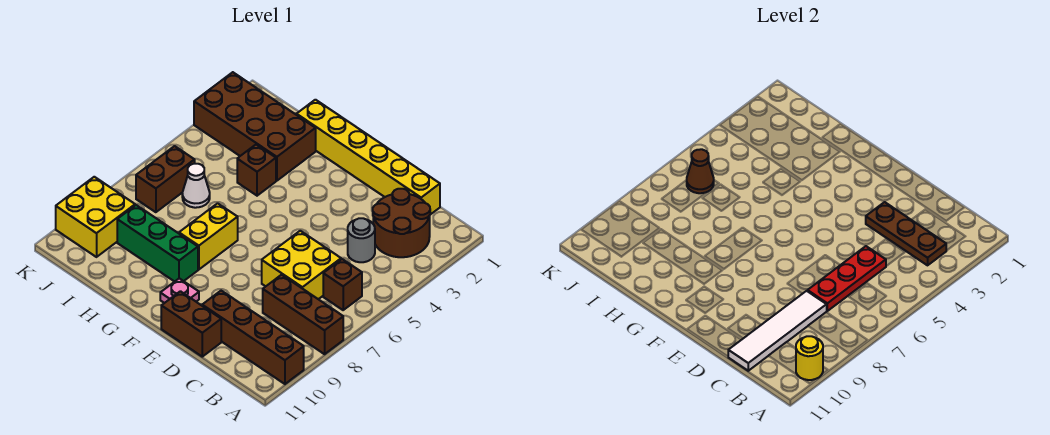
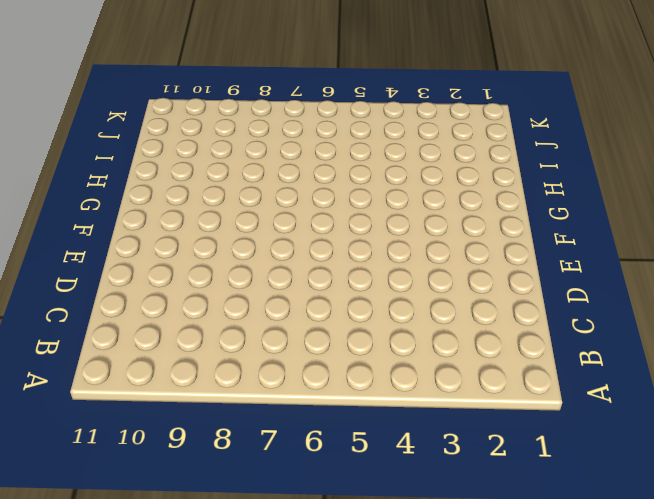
none -> brown 1x3 brick [263,275,343,354]
none -> brown 1x4 brick [202,291,304,384]
none -> brown 2x2 round brick [373,189,430,257]

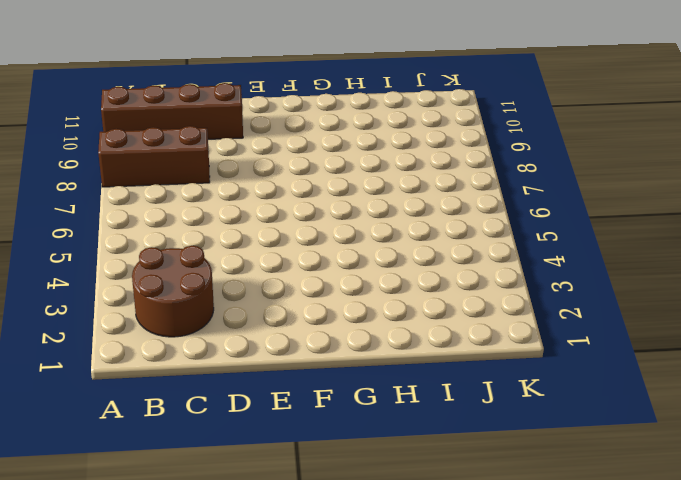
none -> brown 1x1 brick [323,259,362,310]
none -> yellow 1x6 brick [297,100,440,215]
none -> grey 1x1 round brick [348,218,375,262]

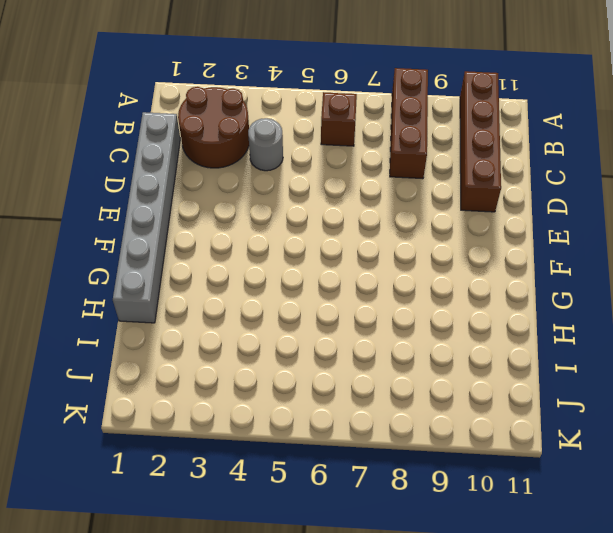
grey 1x6 brick [113,112,180,323] -> yellow 1x6 brick [297,100,440,215]
none -> yellow 2x2 brick [262,231,341,299]
none -> brown 1x2 brick [161,291,221,357]
none -> pink 1x1 plate [160,278,199,303]

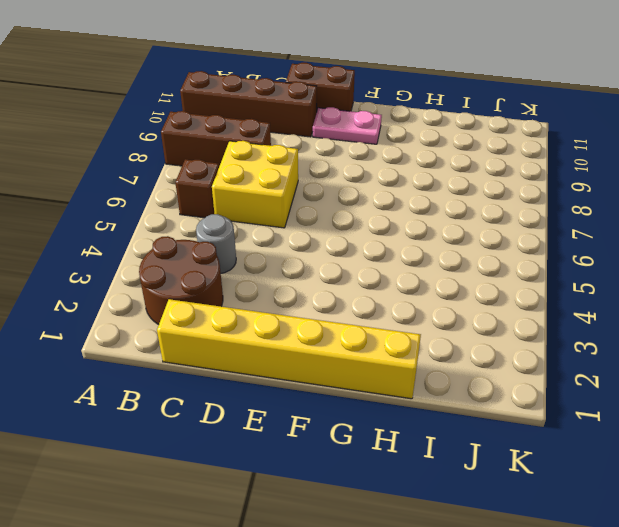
pink 1x2 plate [313,107,382,144] -> pink 1x1 plate [160,278,199,303]
none -> yellow 1x2 brick [179,203,238,269]
none -> green 1x3 brick [117,205,198,282]
none -> brown 2x4 brick [194,72,316,181]

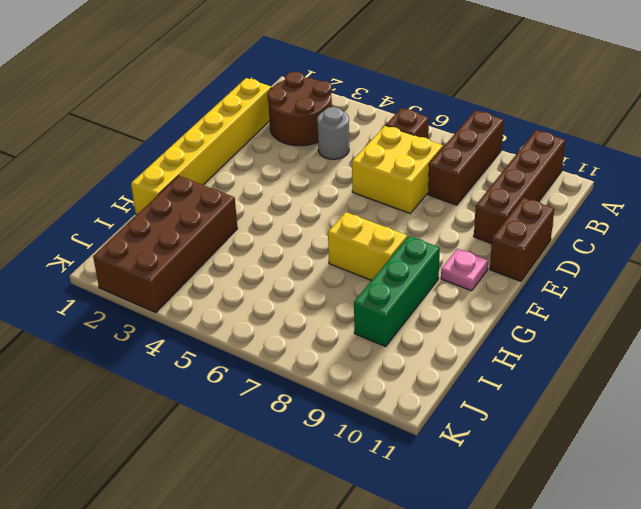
none -> brown 1x1 brick [237,145,276,196]
none -> white 1x1 cone [182,164,210,208]
none -> brown 1x2 brick [136,146,195,212]

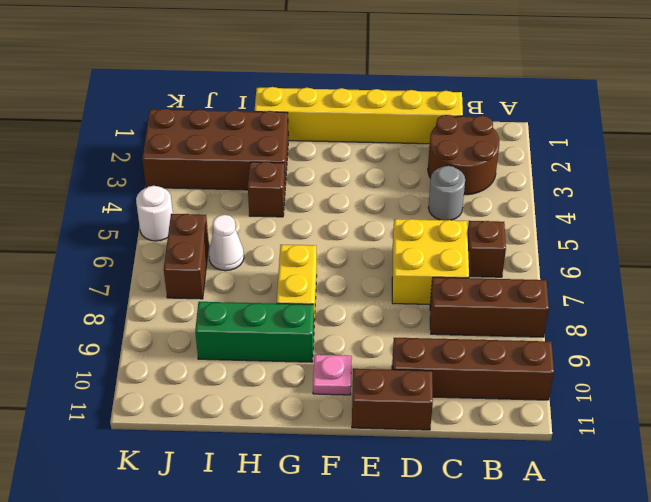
white 1x1 round brick [136,186,173,241] -> none
none -> yellow 2x2 brick [56,177,135,257]
none -> yellow 1x1 round brick [796,336,823,380]
none -> brown 1x3 plate [866,202,946,265]

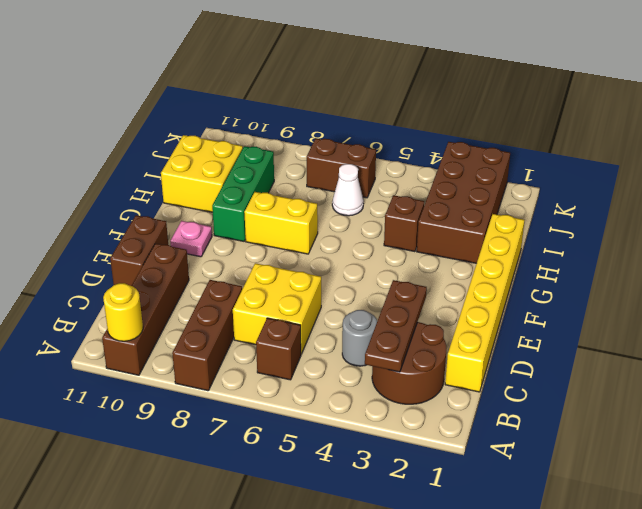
yellow 2x2 brick [161,135,243,212] -> yellow 2x2 brick moved to [56,177,135,257]
none -> red 1x3 plate [808,246,886,311]
none -> white 1x4 tile [728,291,827,371]
none -> brown 1x1 cone [687,149,714,193]

